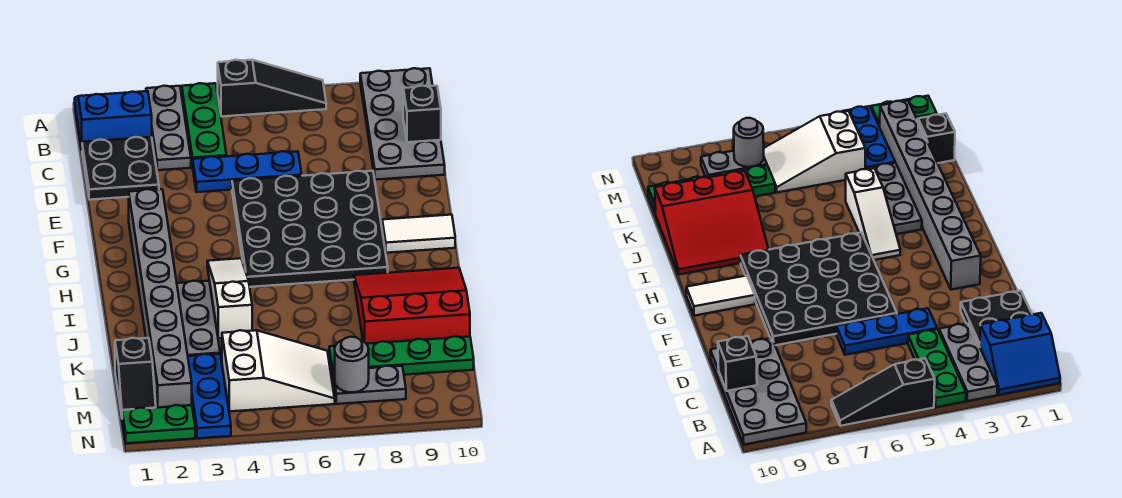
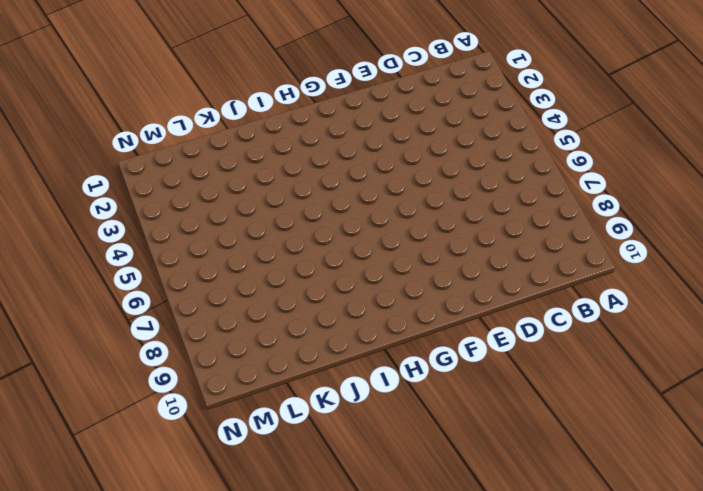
none -> blue 2x2 slope [75,91,152,148]
none -> grey 1x3 plate [146,86,191,170]
none -> green 1x3 plate [182,83,227,167]

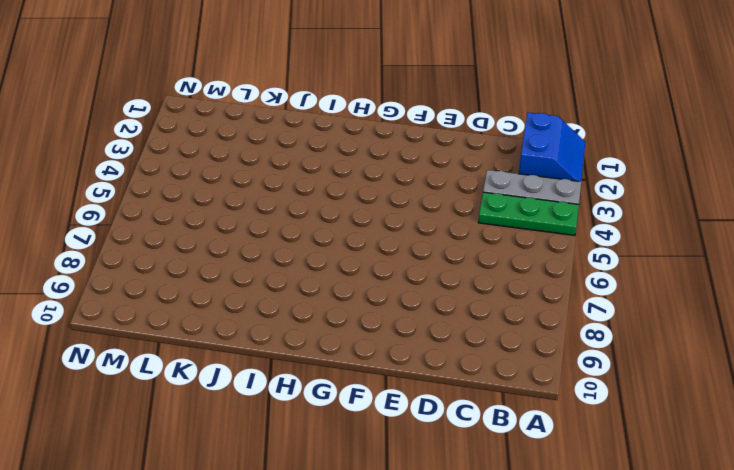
none -> black 1x3 slope [218,60,326,117]
none -> grey 2x4 plate [360,68,445,180]
none -> black 2x2 plate [82,137,159,200]

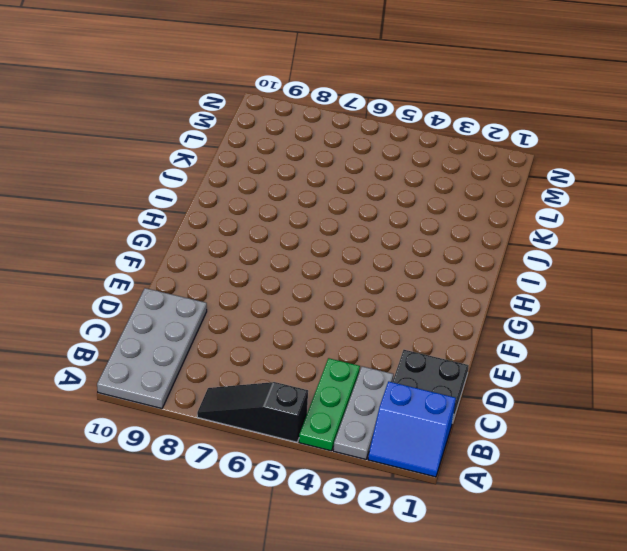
none -> blue 1x3 plate [193,151,302,192]
none -> black 4x4 plate [232,171,388,287]
none -> grey 1x8 brick [129,189,192,408]

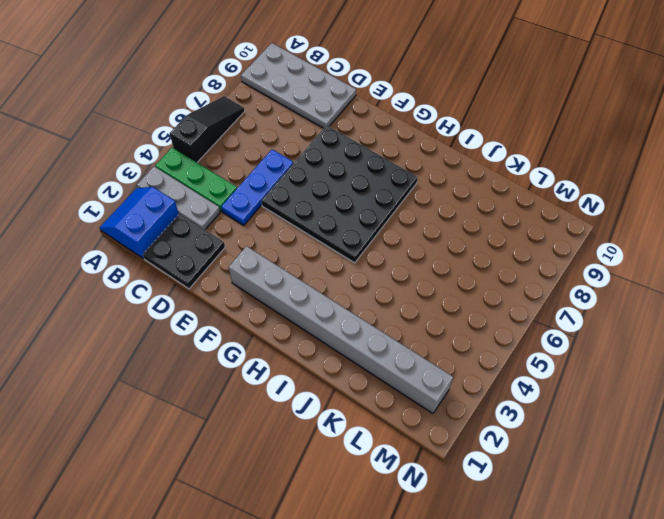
none -> white 1x2 tile [382,215,455,253]
none -> white 1x3 slope [207,258,252,338]
none -> grey 1x3 plate [177,281,220,356]

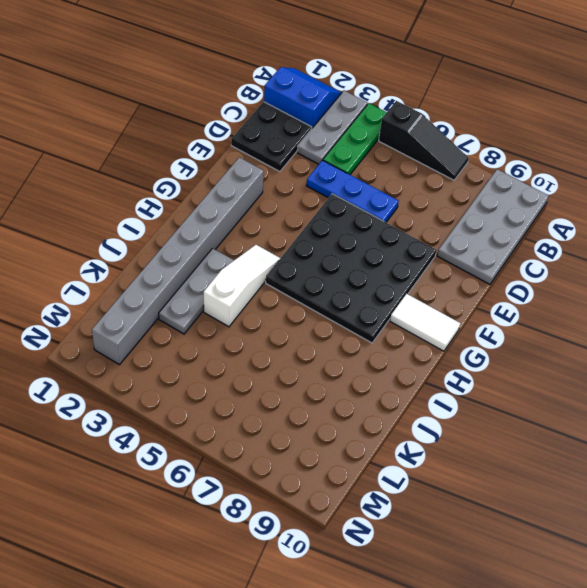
none -> red 3x3 slope [354,268,470,344]
none -> black 1x2 slope [115,338,156,415]
none -> blue 1x3 plate [188,354,231,438]

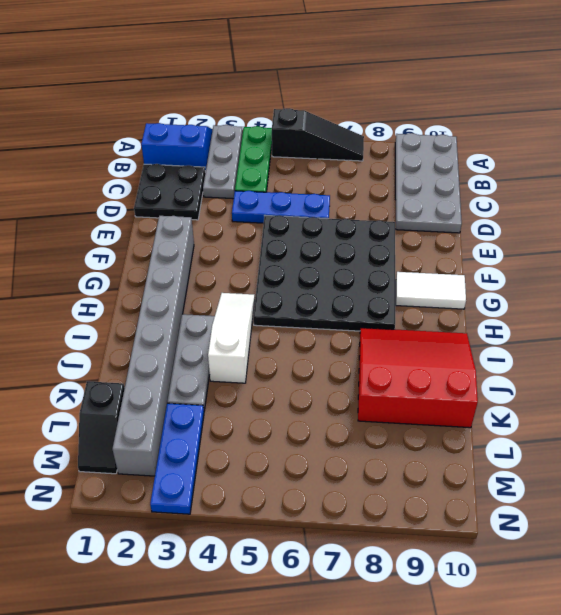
none -> white 2x3 slope [222,330,335,412]
none -> green 1x4 plate [329,336,474,378]
none -> grey 1x2 plate [333,366,406,404]

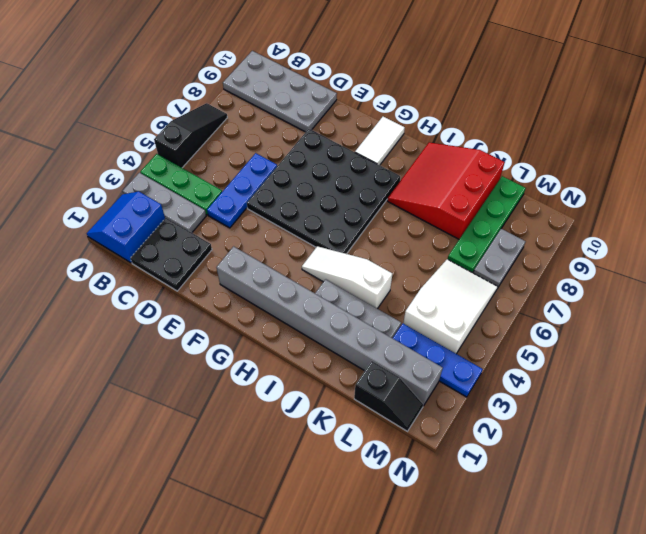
none -> green 1x2 plate [122,405,195,443]
none -> black 1x1 brick [403,86,441,142]
none -> grey 1x1 round brick [335,337,369,392]

